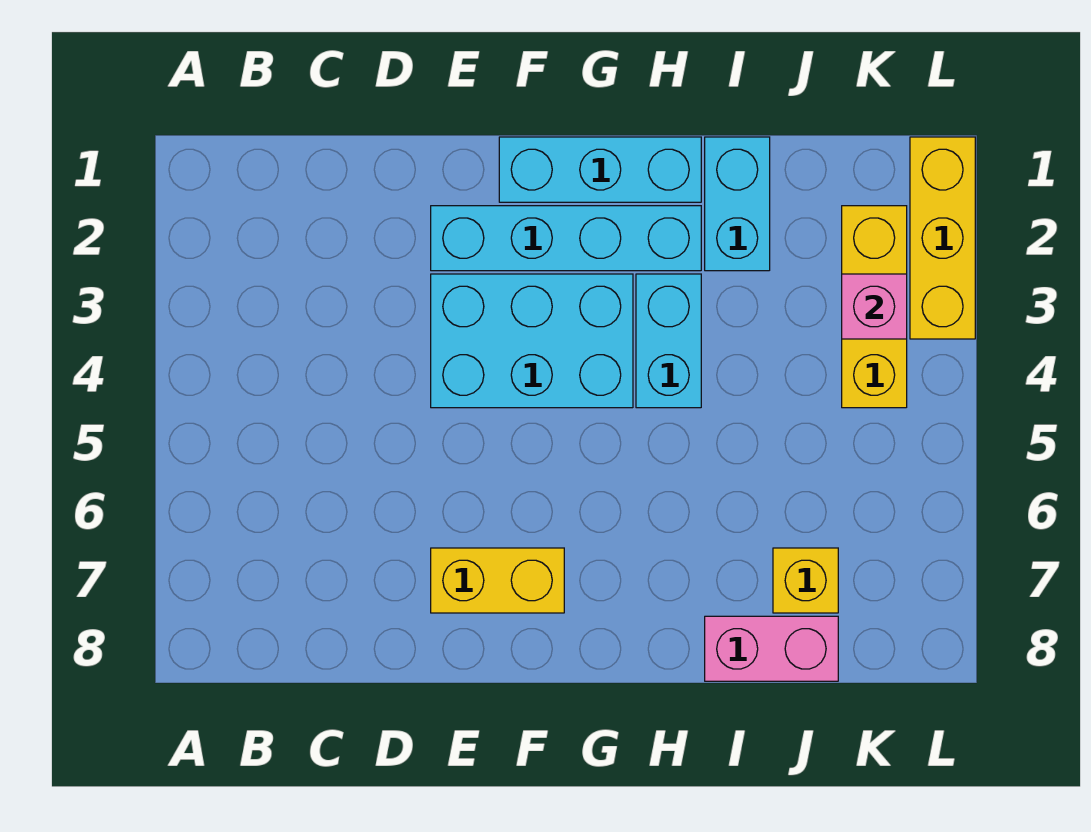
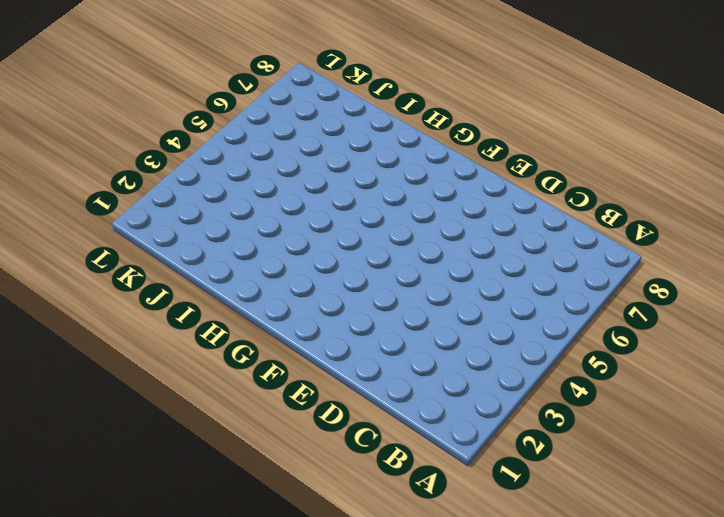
none -> cyan 1x4 brick [431,206,701,271]
none -> cyan 2x3 brick [431,274,633,408]

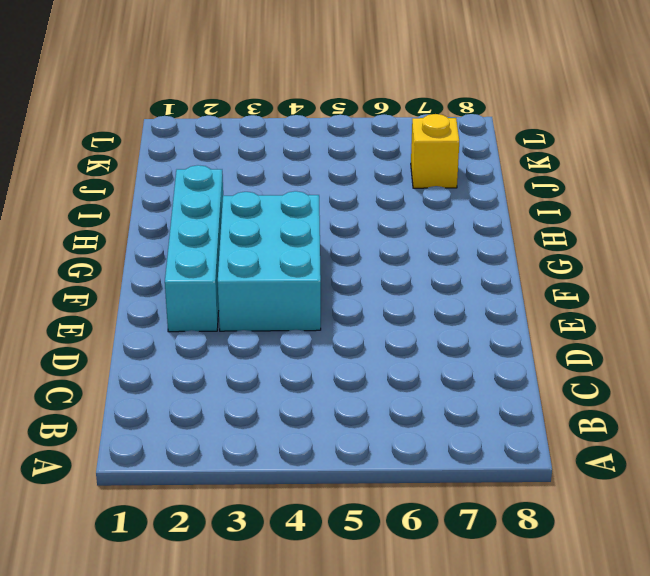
none -> yellow 1x2 brick [431,548,564,613]
none -> cyan 1x3 brick [499,137,701,202]

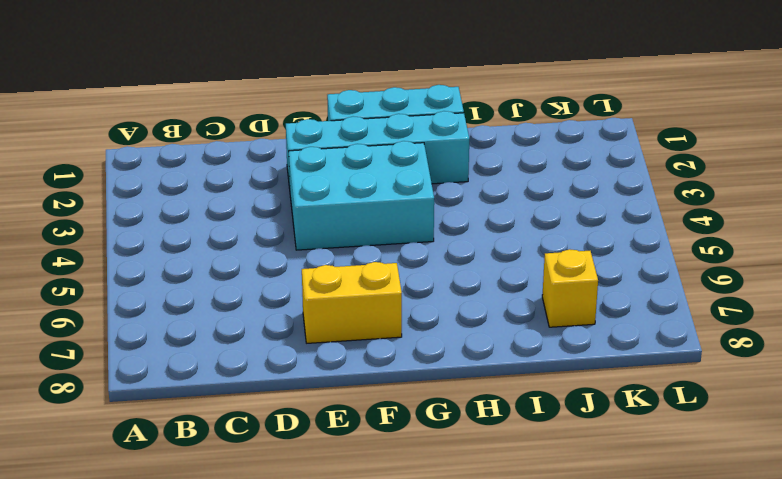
none -> cyan 1x2 brick [636,274,701,408]
none -> cyan 1x2 brick [705,137,770,271]

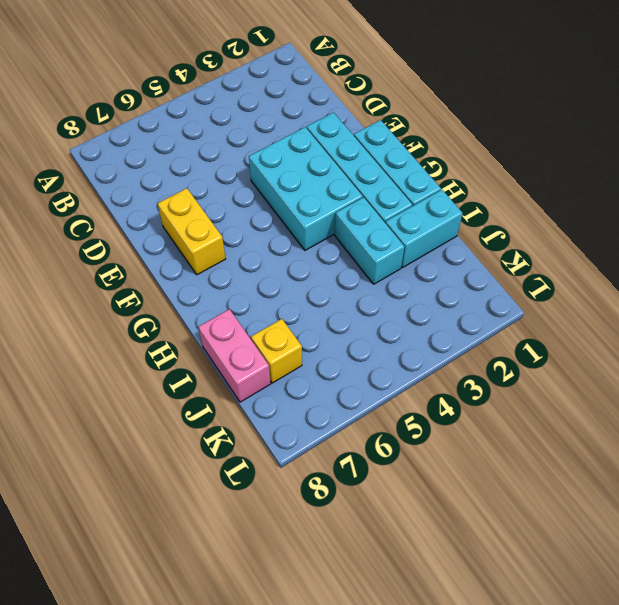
cyan 1x2 brick [335,197,405,284] -> cyan 1x2 brick turned to [636,274,701,408]
none -> yellow 1x3 brick [842,206,907,408]
none -> yellow 1x3 brick [910,137,975,339]

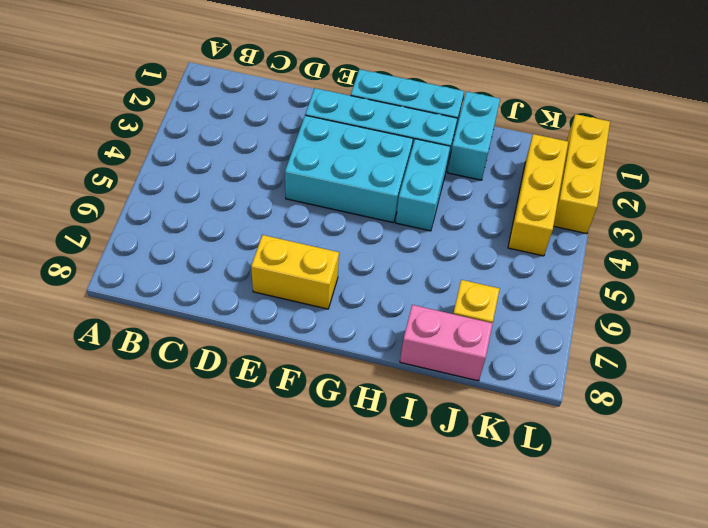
none -> pink 1x1 brick [842,274,907,339]

